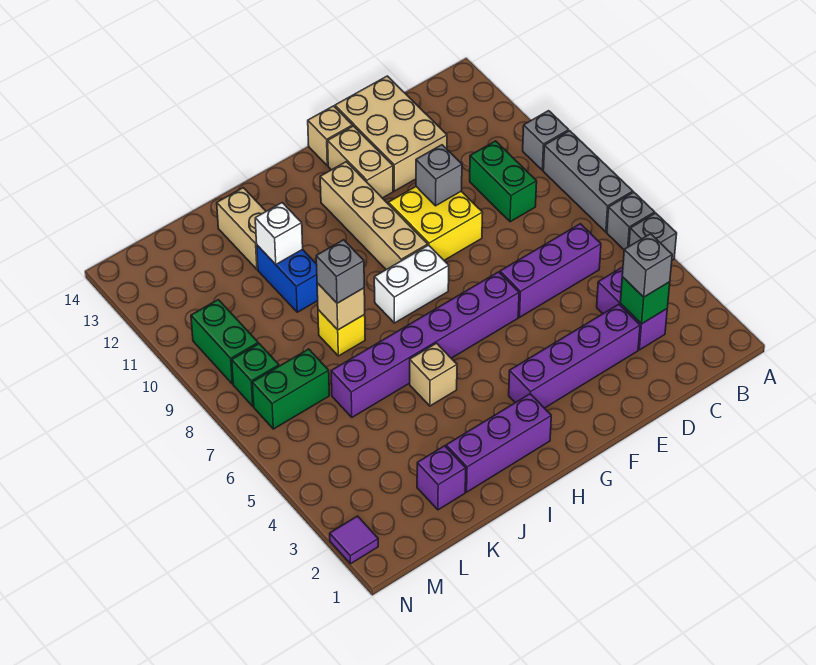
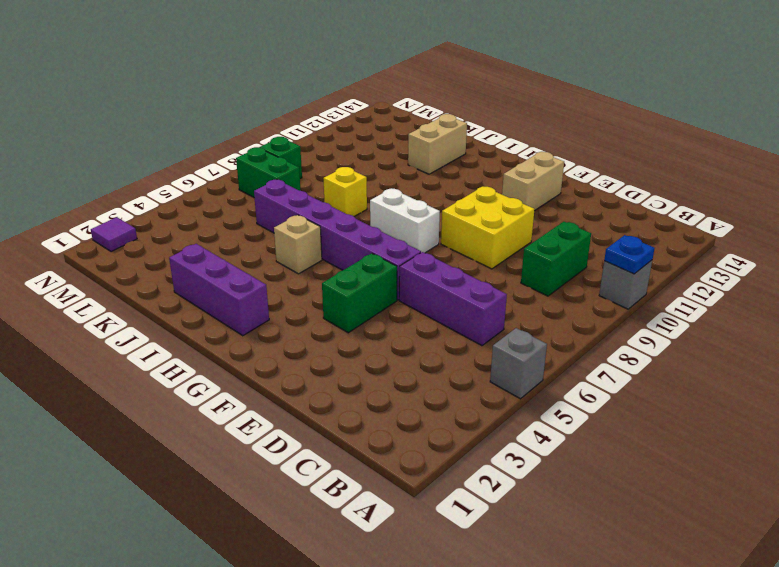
blue 1x1 plate [604,235,655,274] -> none
green 1x2 brick [322,253,397,333] -> green 1x2 brick moved to [191,300,258,384]
none -> grey 1x1 brick [607,192,655,249]
none -> grey 1x3 brick [543,131,633,232]
none -> purple 1x2 brick [597,267,667,350]
none -> purple 1x4 brick [509,304,640,408]

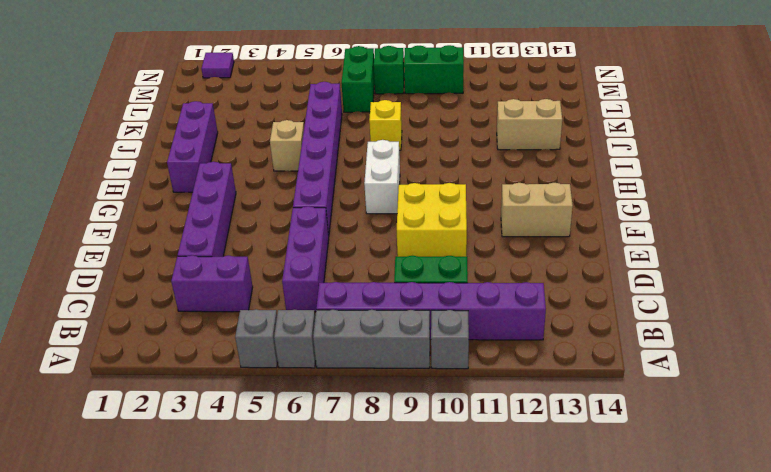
purple 1x6 brick [316,282,546,340] -> none
none -> tan 2x3 brick [335,76,447,191]
none -> tan 1x1 brick [308,106,353,166]
none -> tan 1x4 brick [320,162,428,270]
none -> blue 1x2 brick [257,245,318,312]

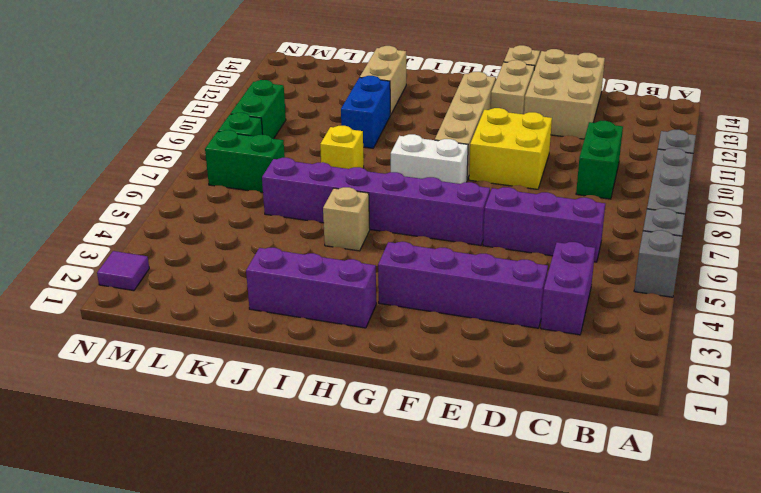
none -> purple 1x1 brick [417,446,466,510]
none -> green 1x1 brick [620,277,670,324]
none -> grey 1x1 brick [416,145,462,206]
none -> tan 1x1 brick [317,283,365,330]

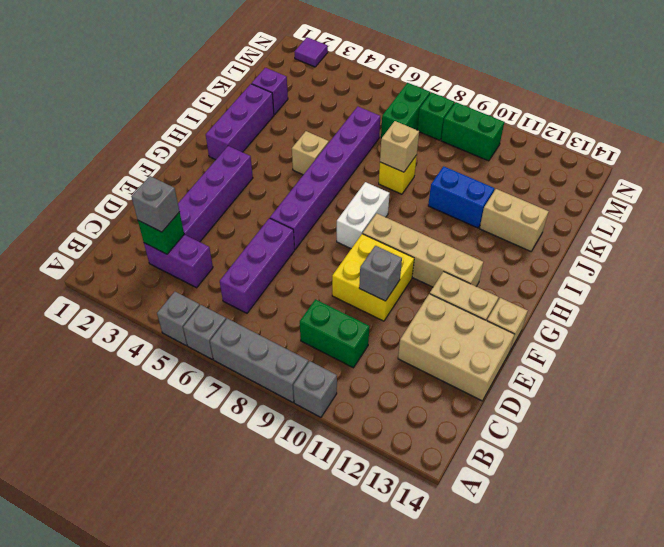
none -> white 1x1 brick [255,203,303,264]
none -> grey 1x1 brick [316,240,364,303]

